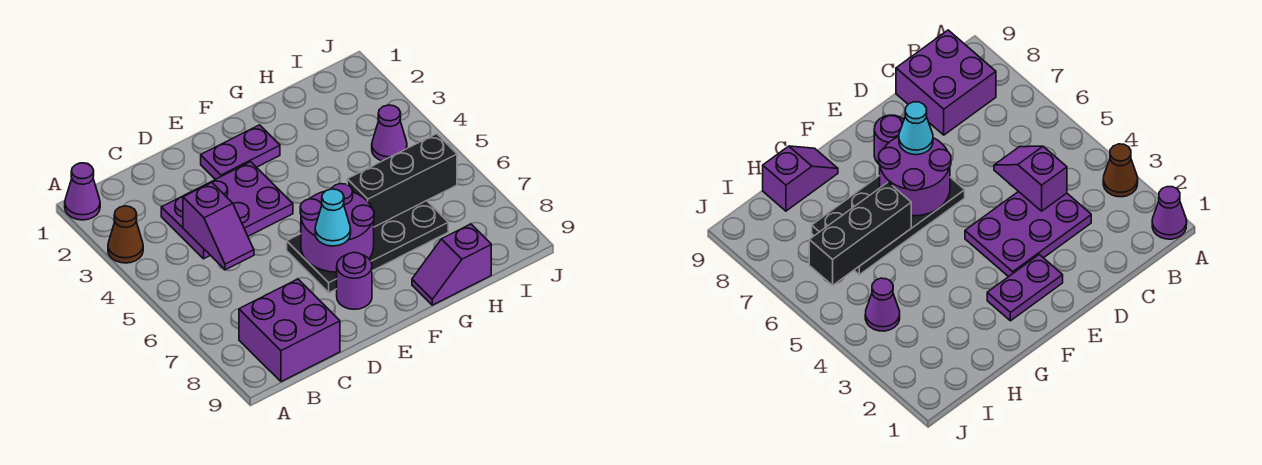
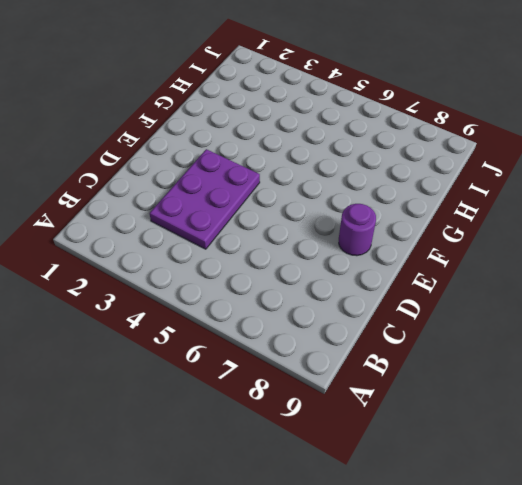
none -> purple 1x1 cone [65,163,100,220]
none -> brown 1x1 cone [108,206,143,263]
none -> purple 2x2 brick [239,279,340,382]

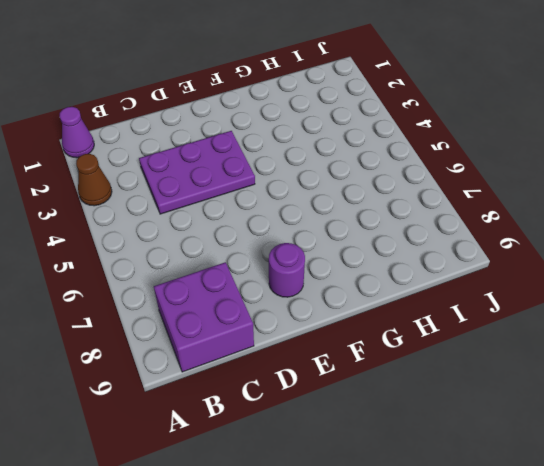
none -> purple 1x2 plate [201,125,280,179]
none -> black 2x4 plate [287,201,448,293]
none -> purple 1x2 slope [412,224,491,305]

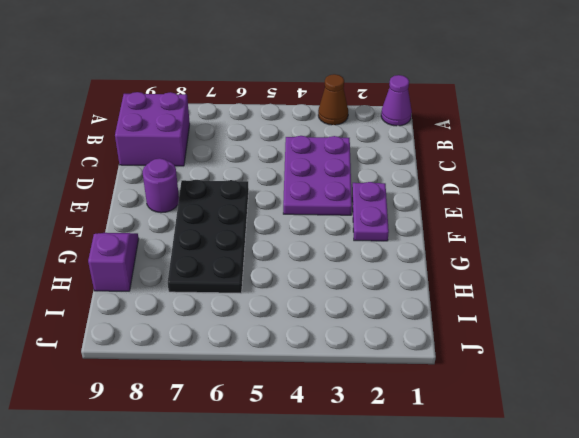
none -> purple 1x1 cone [372,105,407,161]
none -> purple 1x2 slope [183,183,254,270]
none -> purple 2x2 round brick [300,184,374,272]

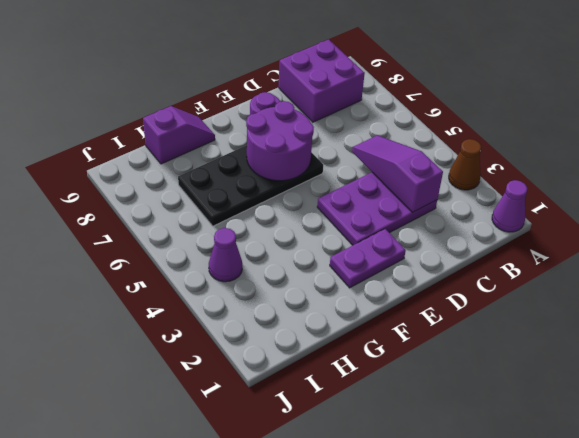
purple 1x3 slope [352,135,443,212] -> purple 1x2 slope [183,183,254,270]
none -> black 1x3 brick [347,134,457,227]
none -> cyan 1x1 cone [315,189,351,246]

